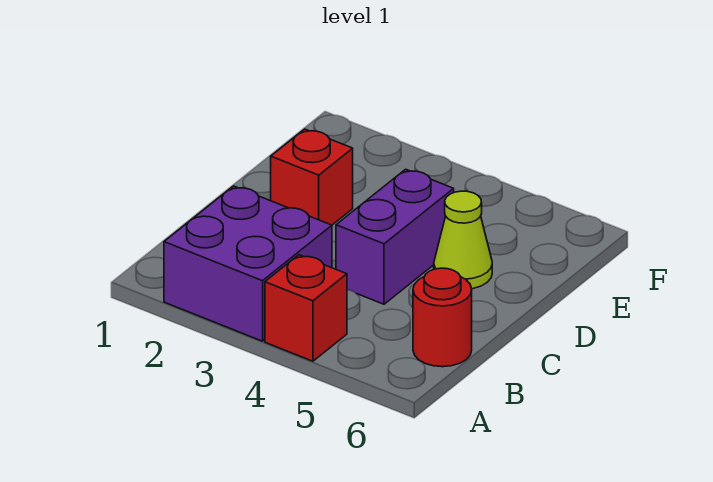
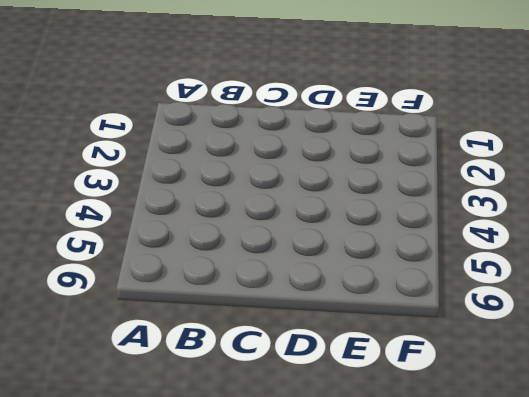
none -> purple 2x2 brick [164,186,332,341]
none -> red 1x1 brick [265,255,347,361]

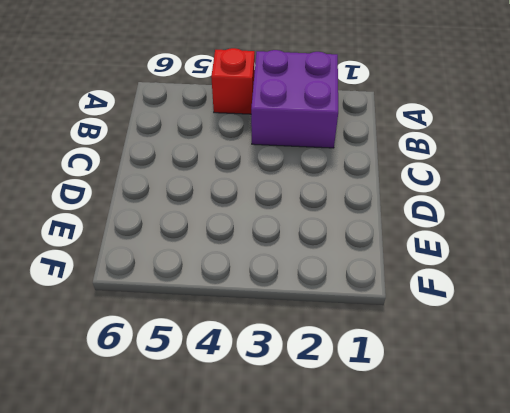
none -> red 1x1 round brick [413,268,472,367]
none -> purple 1x2 brick [336,169,454,304]

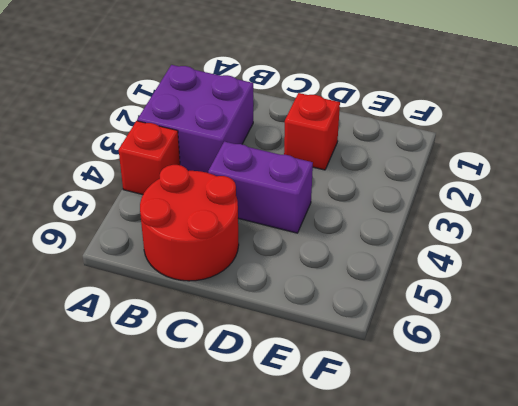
red 2x2 round brick [140,165,239,281] -> red 1x1 round brick [413,268,472,367]
none -> lime 1x1 cone [434,191,492,289]

